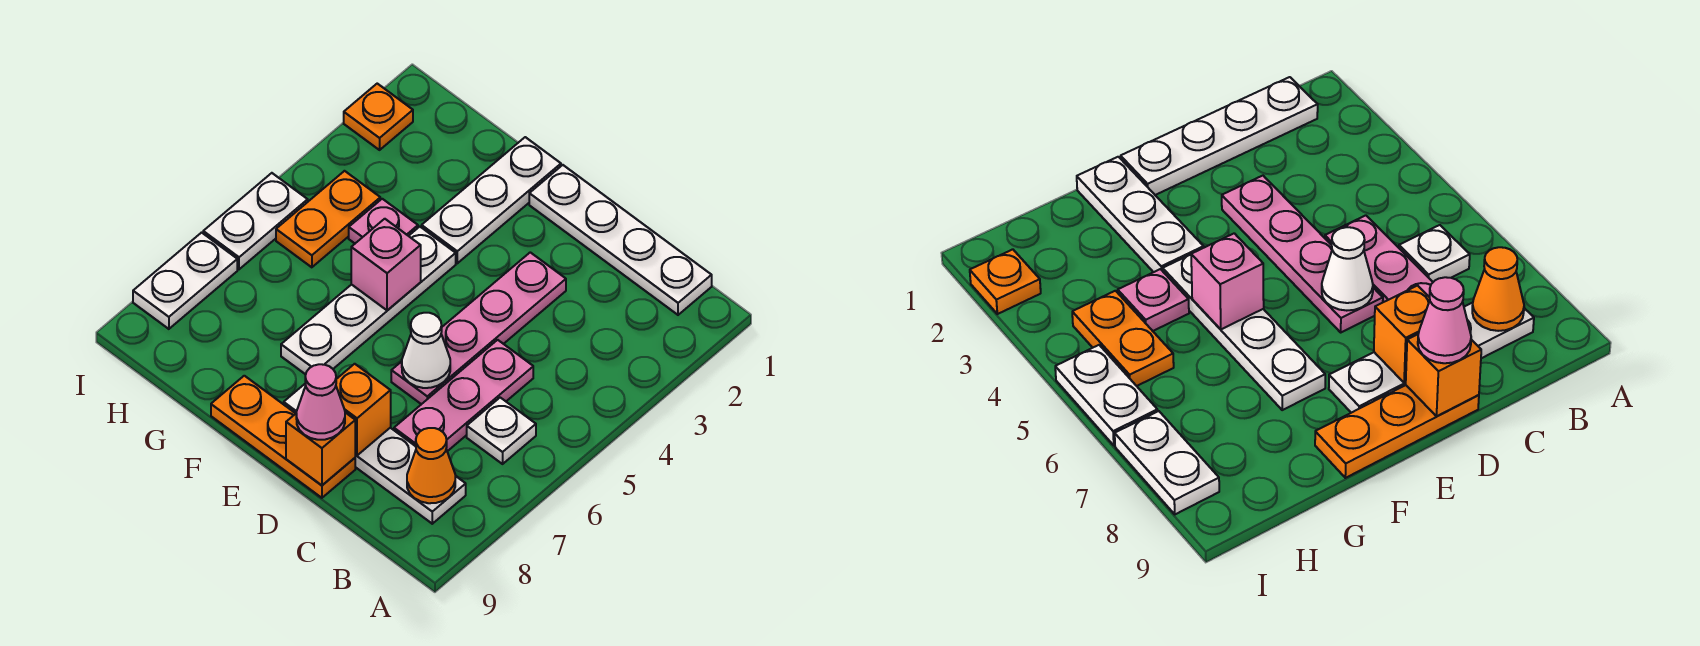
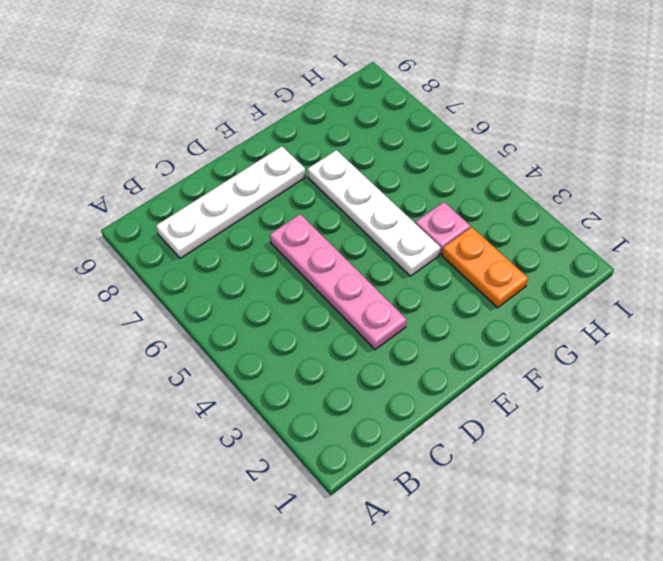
orange 1x2 plate [442,227,528,308] -> orange 1x2 plate moved to [276,171,380,267]
none -> white 1x4 plate [529,165,712,315]
none -> white 1x1 plate [467,398,536,464]
none -> pink 1x3 plate [394,340,533,451]

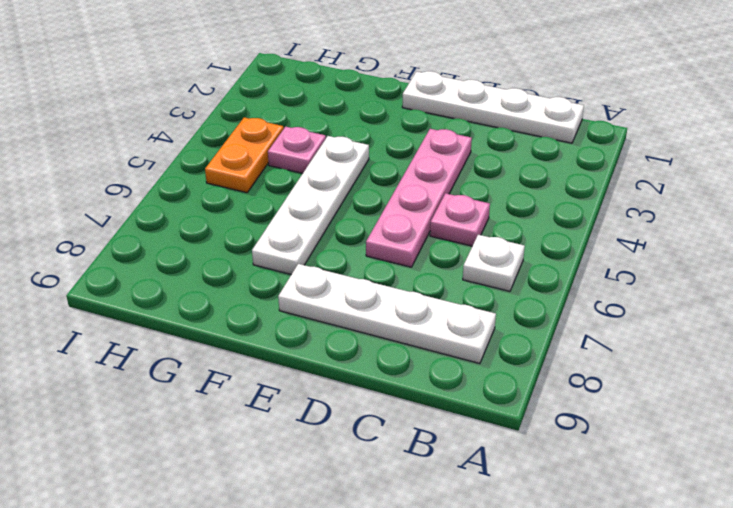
pink 1x1 plate [430,193,490,246] -> pink 1x3 plate [394,340,533,451]
none -> orange 1x3 plate [211,376,355,498]
none -> white 1x3 plate [422,137,561,263]
none -> orange 1x1 plate [344,84,413,150]

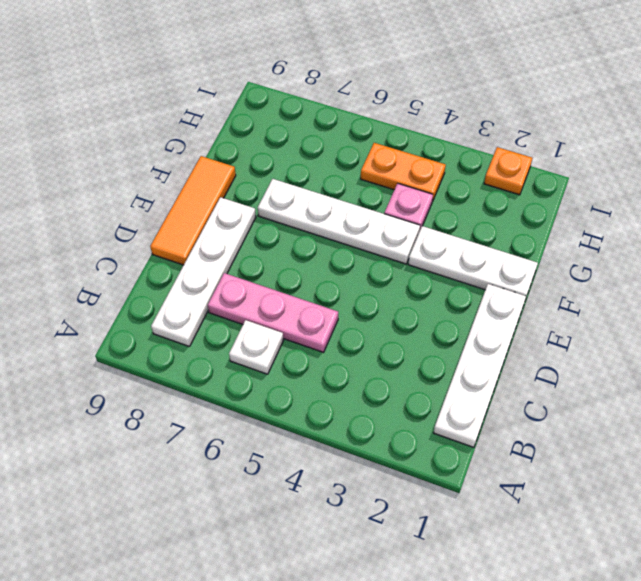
orange 1x3 tile [150,156,236,265] -> orange 1x3 plate [211,376,355,498]
none -> pink 1x4 plate [391,252,566,404]
none -> white 1x2 plate [203,173,308,269]
none -> white 1x2 plate [133,233,237,329]

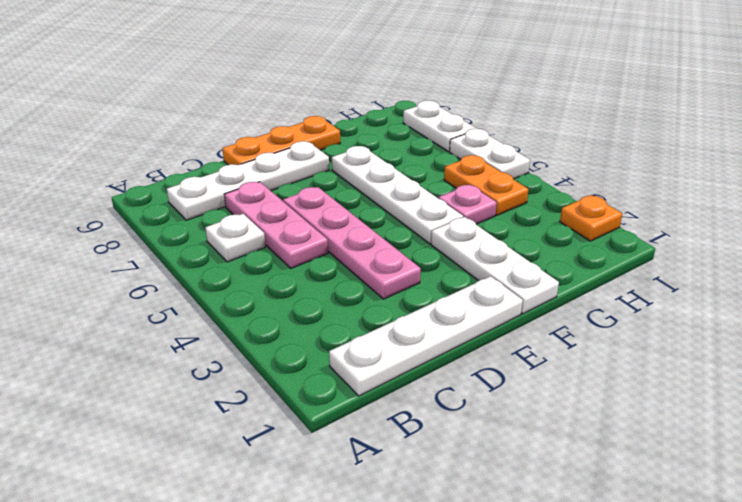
none -> orange 1x1 cone [407,428,455,503]
none -> white 1x1 cone [402,313,450,388]
none -> orange 1x1 brick [336,364,391,455]

